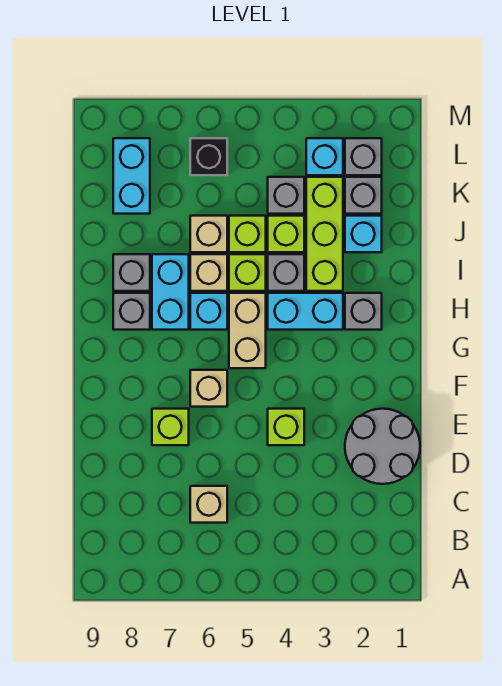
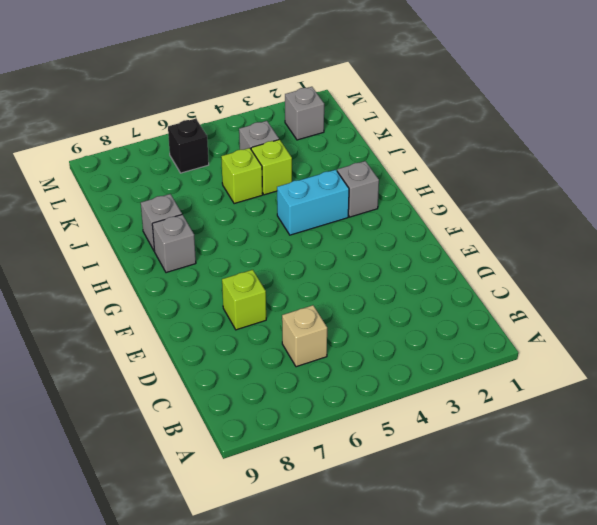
none -> grey 2x2 round brick [345,409,420,484]
none -> lime 1x1 brick [268,409,304,445]
none -> tan 1x1 brick [190,370,227,407]

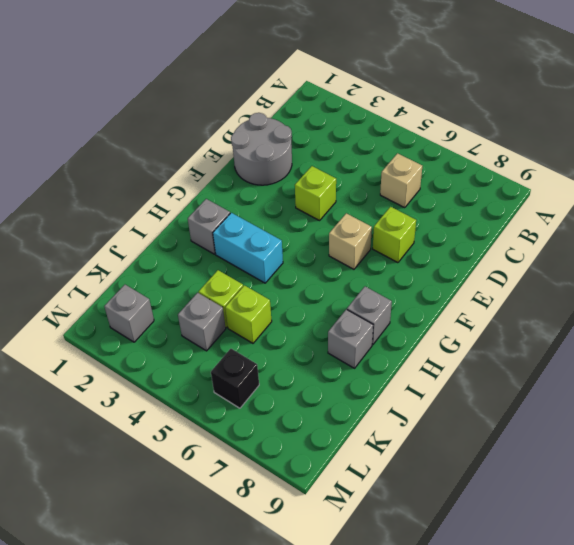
none -> tan 1x2 brick [229,293,266,368]
none -> cyan 1x1 brick [190,293,227,330]
none -> cyan 1x2 brick [152,254,189,330]

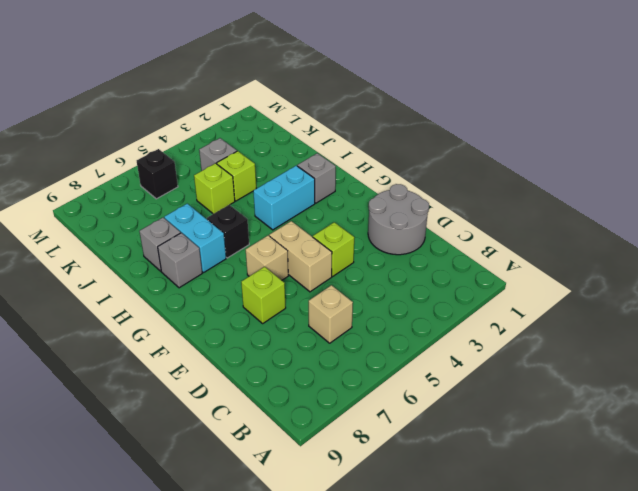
tan 1x2 brick [269,221,332,292] -> tan 1x2 brick moved to [229,293,266,368]
black 1x1 brick [207,205,249,258] -> cyan 1x1 brick [190,293,227,330]
none -> lime 1x3 brick [306,177,343,291]
none -> grey 1x1 brick [268,254,304,291]
none -> lime 1x1 brick [229,254,266,291]

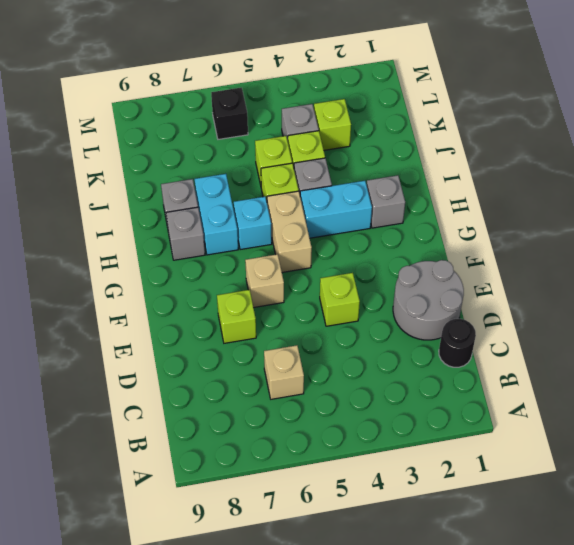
black 1x1 round brick [439,319,476,367] -> none
lime 1x1 brick [314,99,351,150] -> lime 1x3 brick [306,177,343,291]
none -> tan 1x1 brick [190,254,227,291]
none -> cyan 1x1 brick [345,216,382,252]
none -> tan 1x1 brick [190,216,227,252]

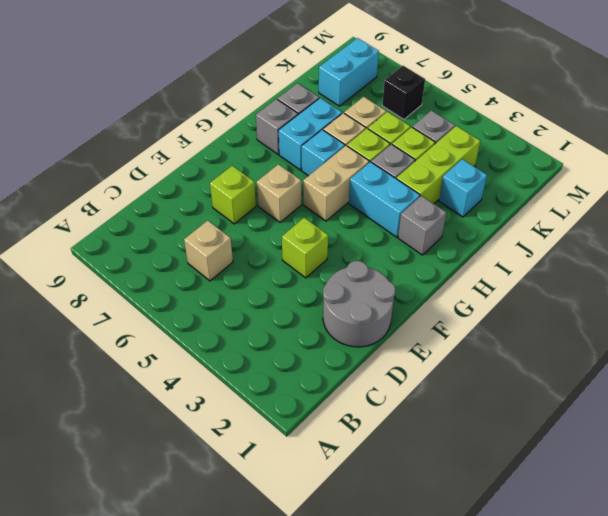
none -> grey 1x1 brick [345,177,382,214]
none -> grey 1x1 brick [345,138,382,175]
none -> cyan 1x1 brick [306,138,343,175]

